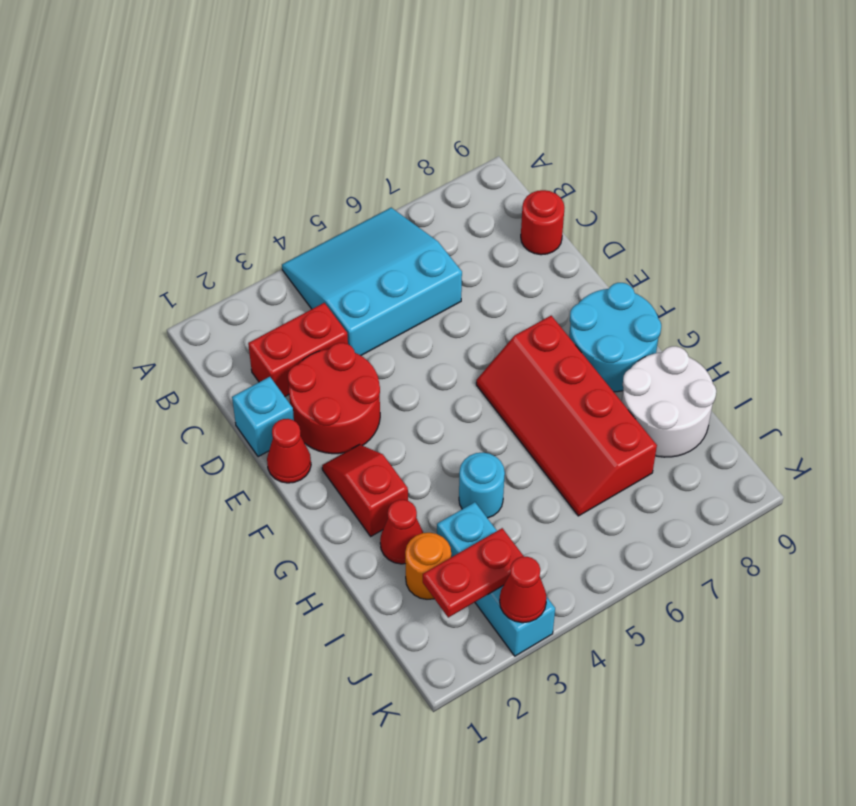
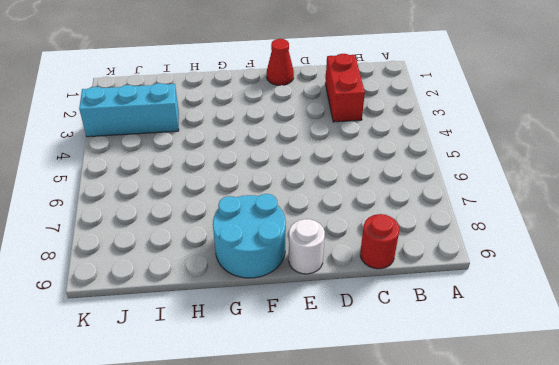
white 1x1 round brick [289,219,325,274] -> none
none -> cyan 3x3 slope [282,208,462,356]
none -> cyan 1x1 brick [232,377,294,457]
none -> red 2x2 round brick [288,343,380,454]

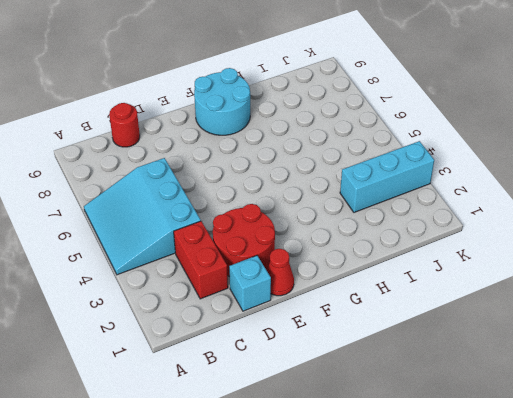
none -> red 1x2 slope [322,445,408,536]
none -> red 2x4 slope [476,316,657,516]
none -> red 1x1 cone [380,500,423,564]

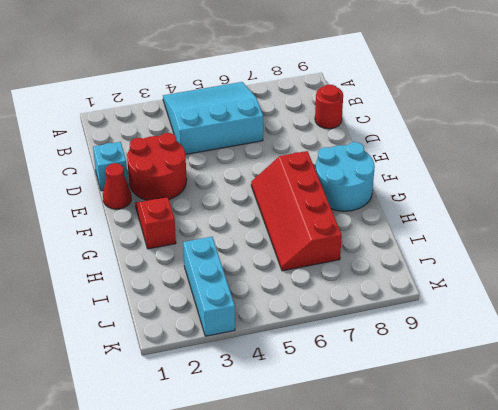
none -> red 1x2 brick [248,303,348,396]
none -> red 1x1 cone [380,500,423,564]
none -> cyan 1x1 round brick [459,453,505,518]

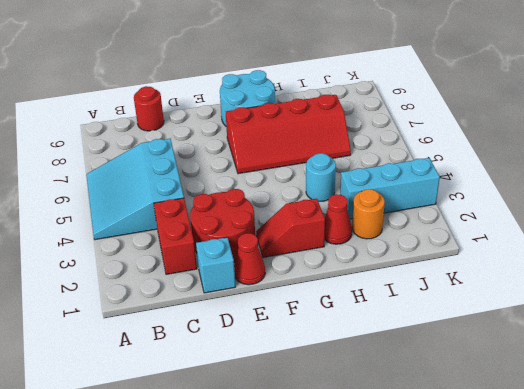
none -> white 2x2 round brick [622,346,716,457]
none -> red 1x2 plate [423,528,524,617]
none -> red 1x1 cone [500,557,547,623]

